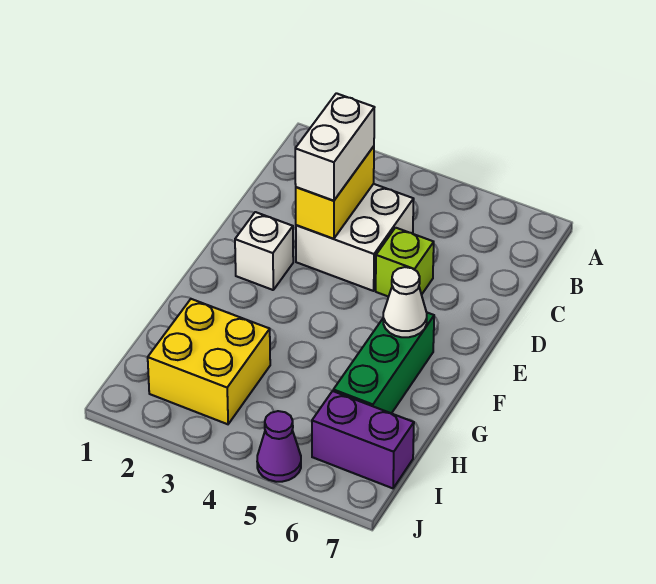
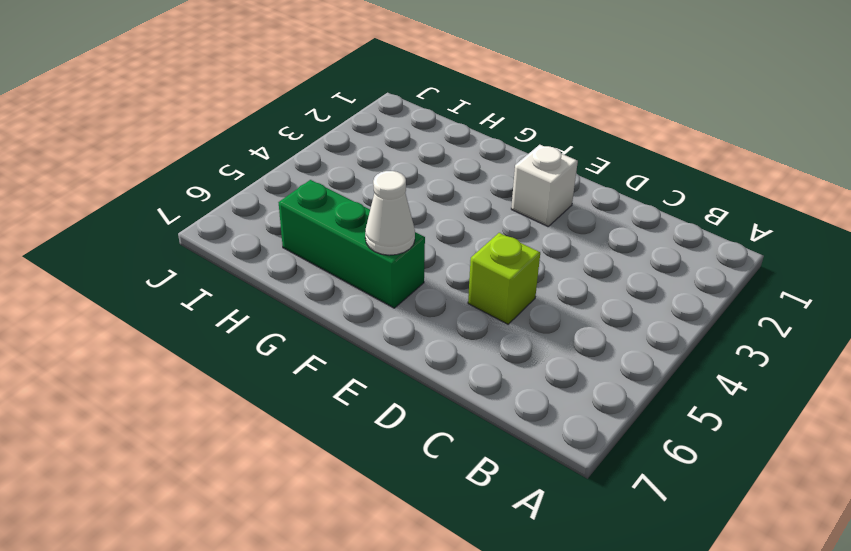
none -> white 2x2 brick [296,184,414,291]
none -> yellow 2x2 brick [148,299,270,424]

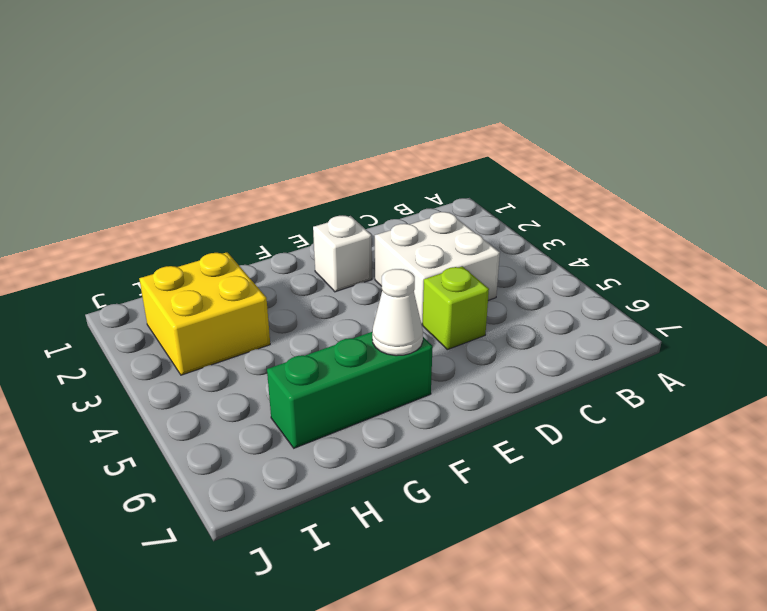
none -> purple 1x2 brick [312,391,414,488]
none -> purple 1x1 cone [257,411,301,482]

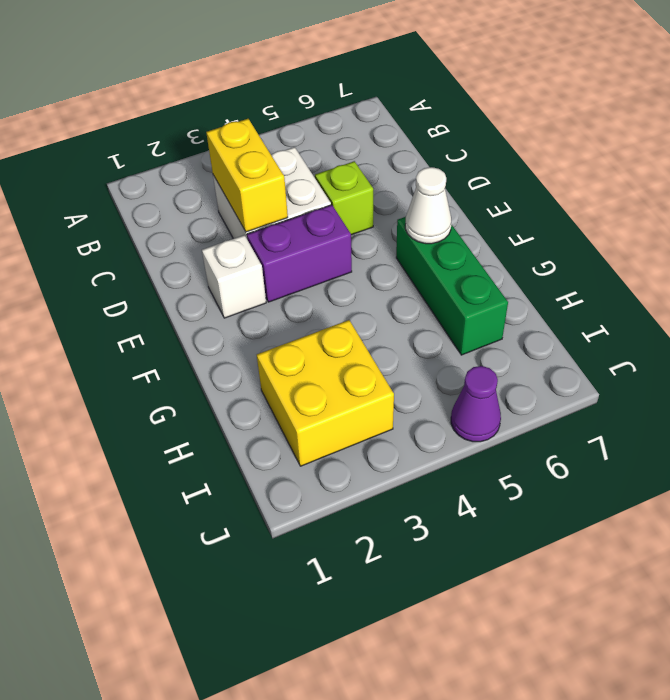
purple 1x2 brick [247,205,352,302] -> purple 1x2 brick moved to [312,391,414,488]
none -> white 1x2 brick [295,93,375,201]

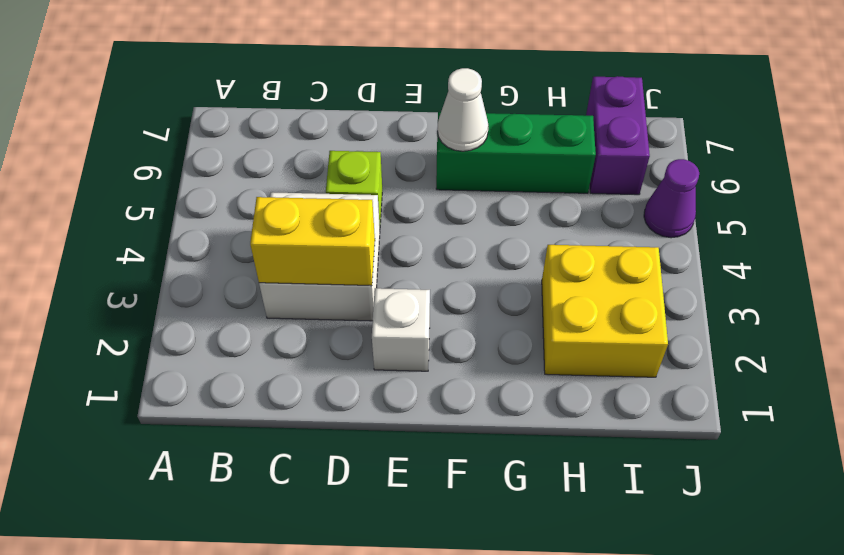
none -> white 1x2 brick [295,93,375,201]

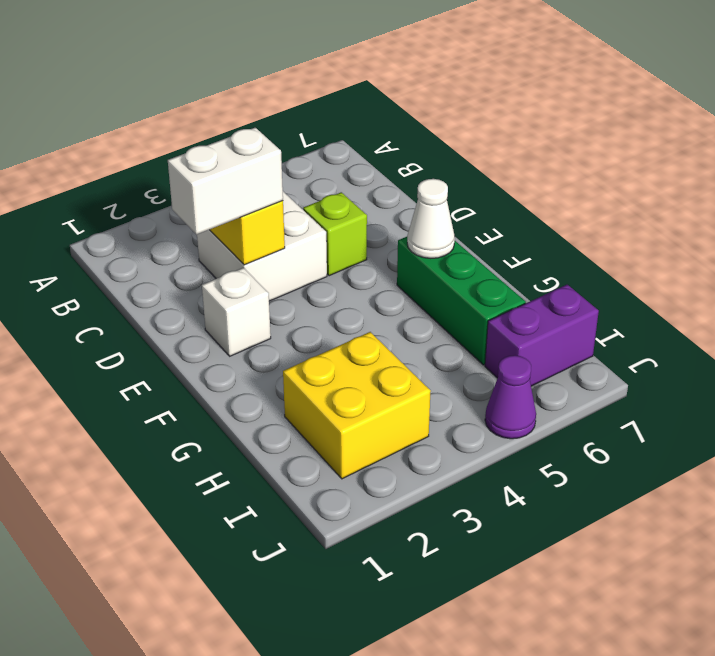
white 1x2 brick [168,128,283,234] -> white 1x2 brick turned to [295,93,375,201]

